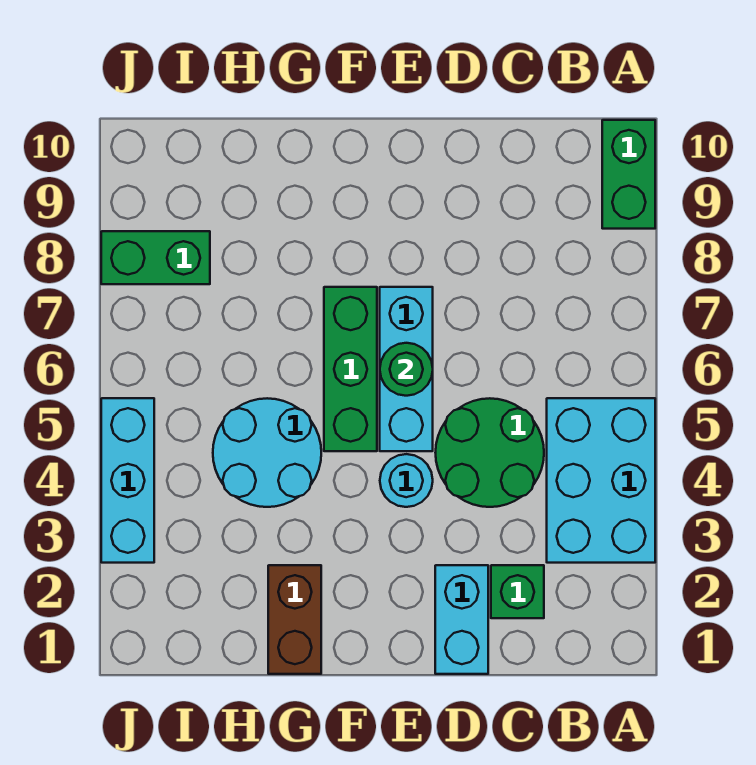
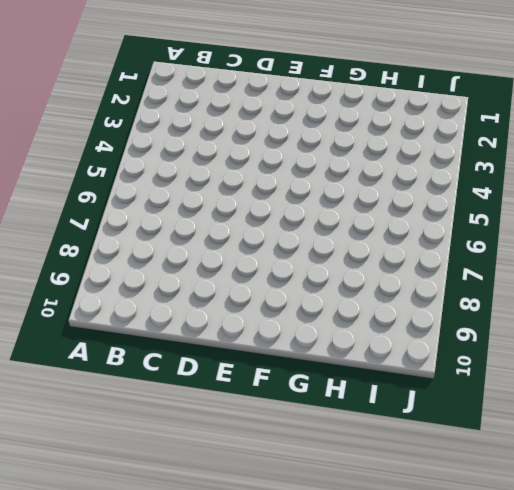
none -> cyan 2x3 brick [547,398,655,563]
none -> green 1x2 brick [602,120,655,229]
none -> green 1x1 brick [491,565,544,618]

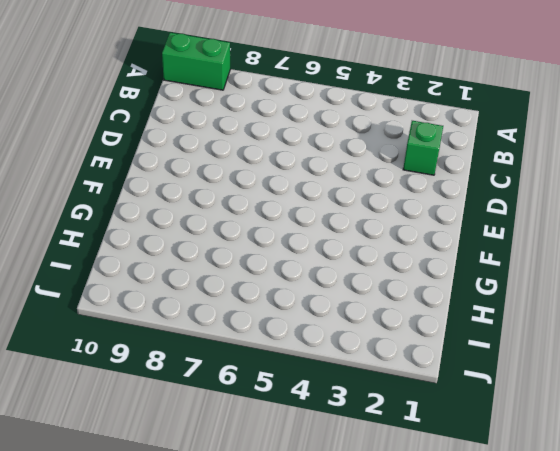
none -> cyan 2x3 brick [547,398,655,563]
none -> green 2x2 round brick [435,398,544,507]
none -> cyan 1x2 brick [435,565,488,674]

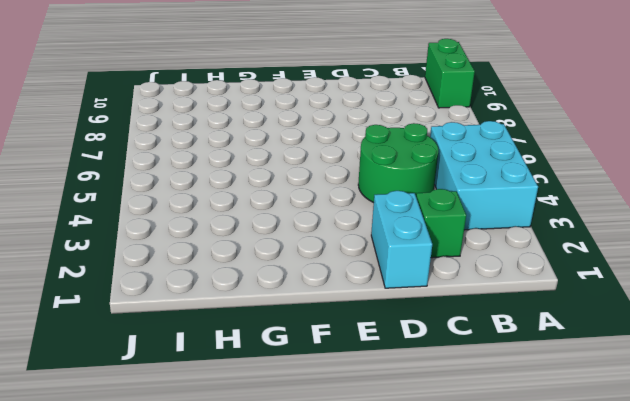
none -> cyan 1x1 round brick [380,454,433,507]
none -> cyan 1x3 brick [380,287,433,451]
none -> green 1x3 brick [324,287,377,451]

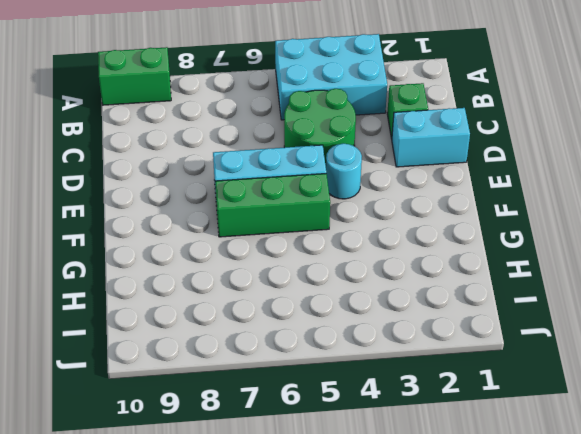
none -> brown 1x2 brick [268,565,321,674]
none -> cyan 2x2 round brick [213,398,321,507]
none -> green 1x2 brick [101,231,210,284]

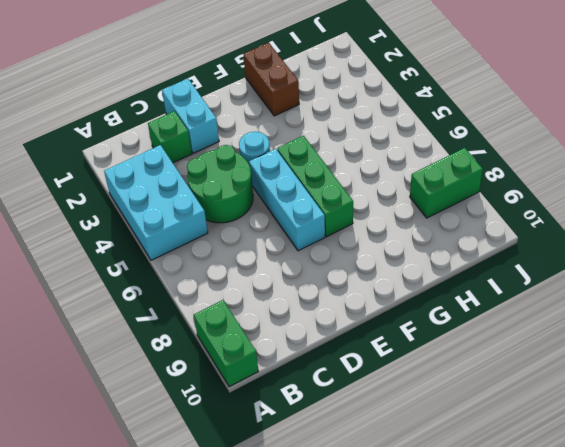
none -> cyan 2x2 round brick [213,398,321,507]
none -> cyan 1x3 brick [101,398,154,563]
none -> green 1x1 round brick [380,343,433,396]

